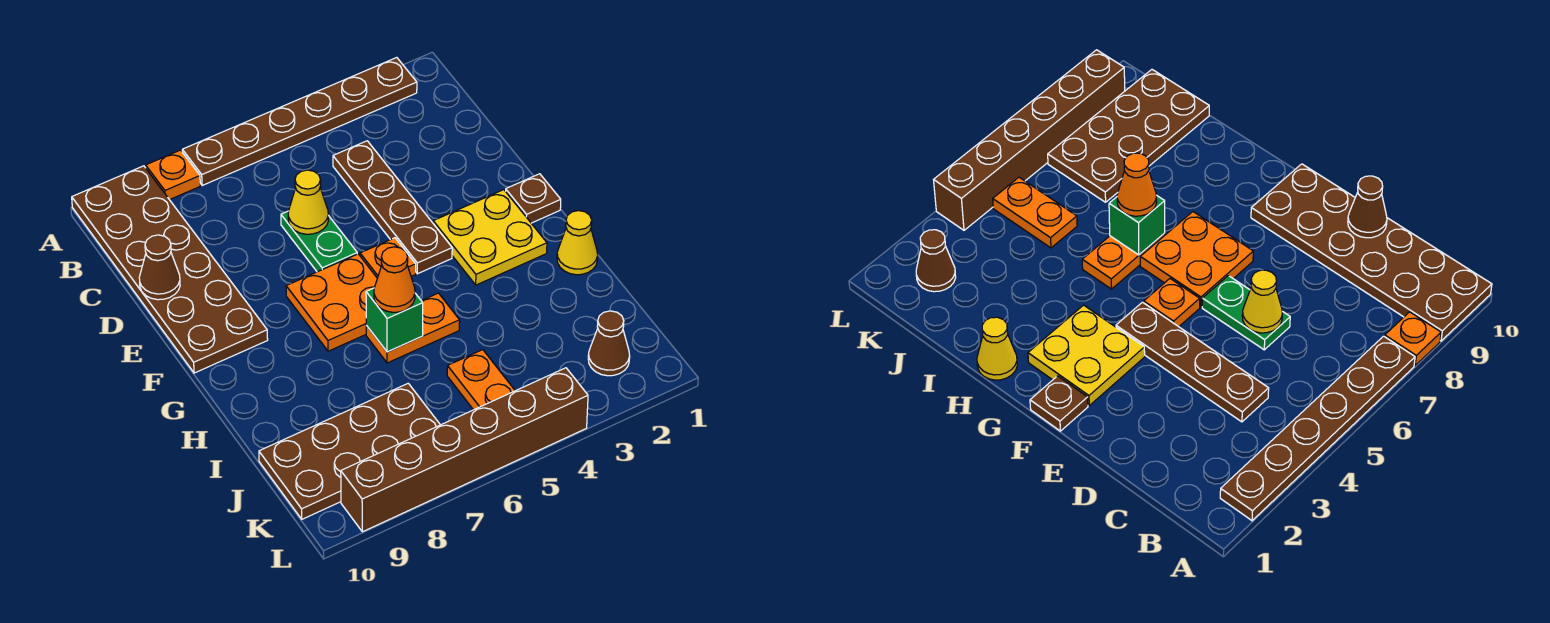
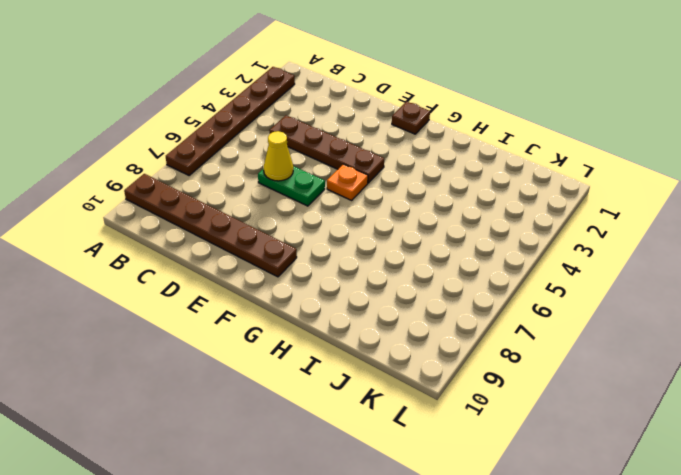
brown 1x6 plate [124,174,297,277] -> brown 2x6 plate [72,166,268,373]
none -> orange 1x1 plate [146,150,200,200]
none -> yellow 2x2 plate [433,190,547,285]
none -> orange 2x2 plate [286,254,377,351]

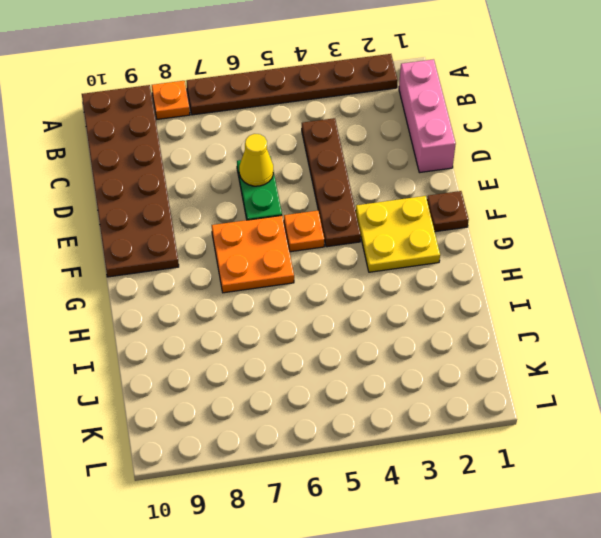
pink 1x3 brick [399,59,456,173] -> none
none -> yellow 1x1 cone [557,211,598,275]
none -> orange 1x2 plate [366,293,460,363]
none -> orange 1x2 plate [447,350,515,410]

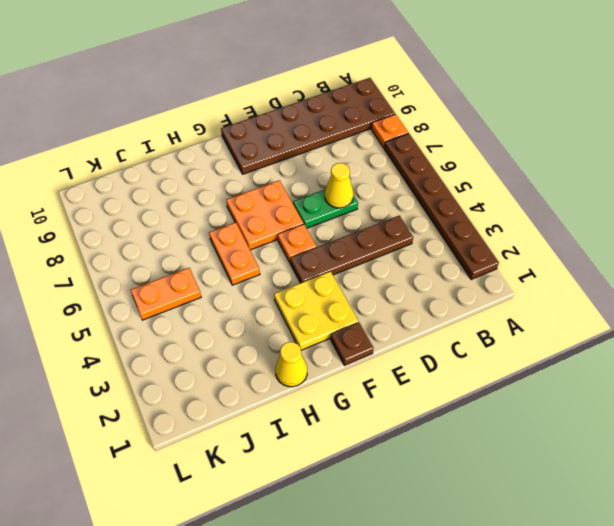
none -> brown 2x4 plate [259,383,440,519]
none -> brown 1x1 cone [588,311,630,376]
none -> brown 1x6 brick [341,368,588,532]

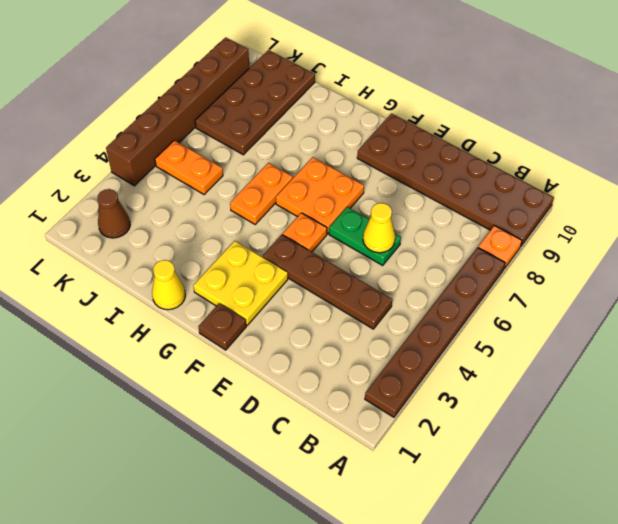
none -> brown 1x1 cone [139,235,180,300]
none -> green 1x1 brick [366,288,423,352]
none -> orange 1x1 cone [374,247,415,312]

